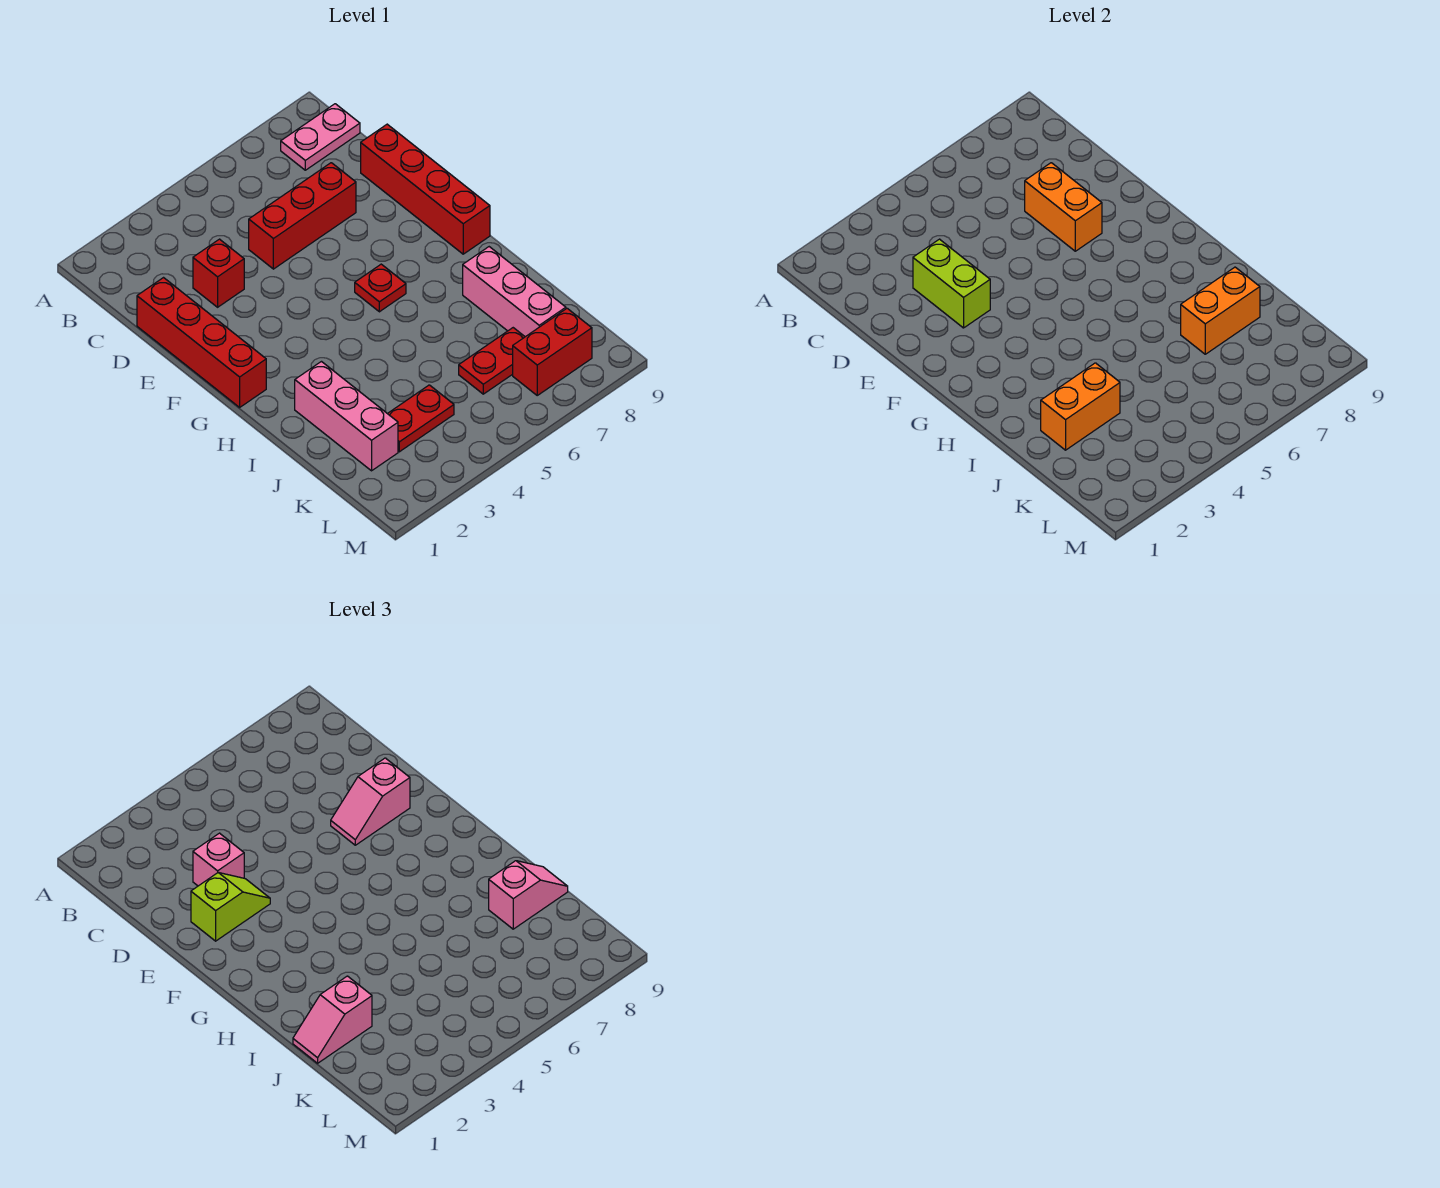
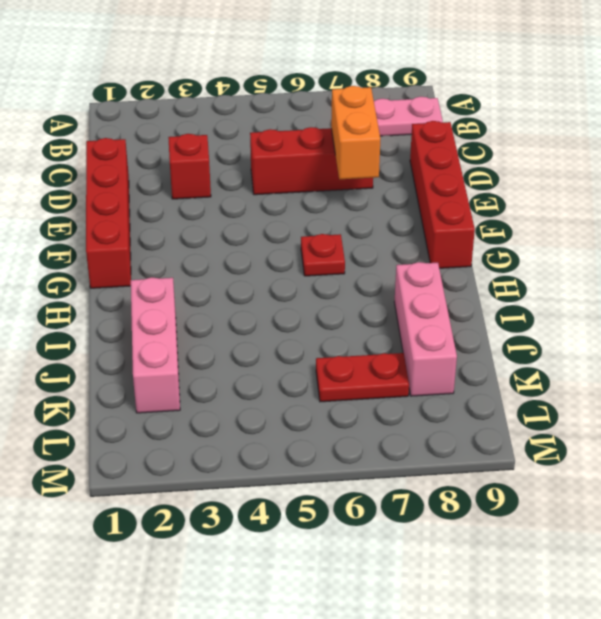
none -> red 1x2 plate [388,385,454,452]
none -> red 1x2 brick [513,308,592,395]
none -> lime 1x2 brick [913,239,990,328]

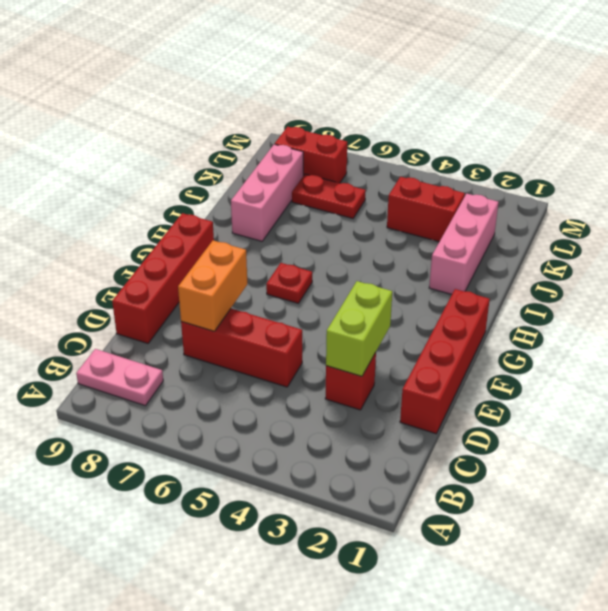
red 1x2 brick [387,177,465,242] -> red 1x2 plate [388,385,454,452]
none -> orange 1x2 brick [1041,363,1120,450]
none -> orange 1x2 brick [1181,267,1260,354]
none -> pink 1x1 brick [193,833,244,886]

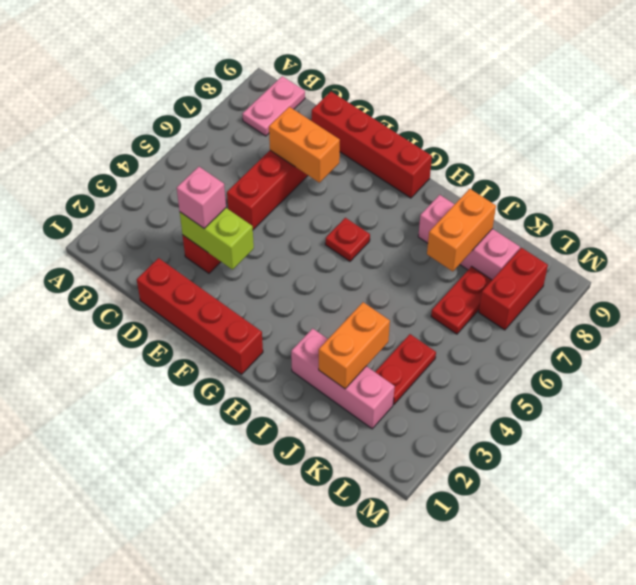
none -> lime 1x2 slope [191,873,270,941]
none -> pink 1x2 slope [331,758,410,845]
none -> pink 1x2 slope [293,976,372,1063]

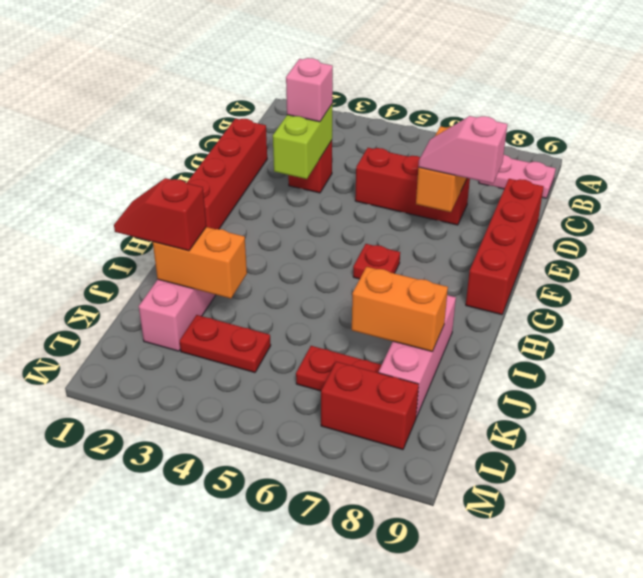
red 1x2 slope [114,178,206,251] -> pink 1x2 slope [293,976,372,1063]
none -> lime 1x2 slope [191,873,270,941]
none -> pink 1x2 slope [489,861,568,929]

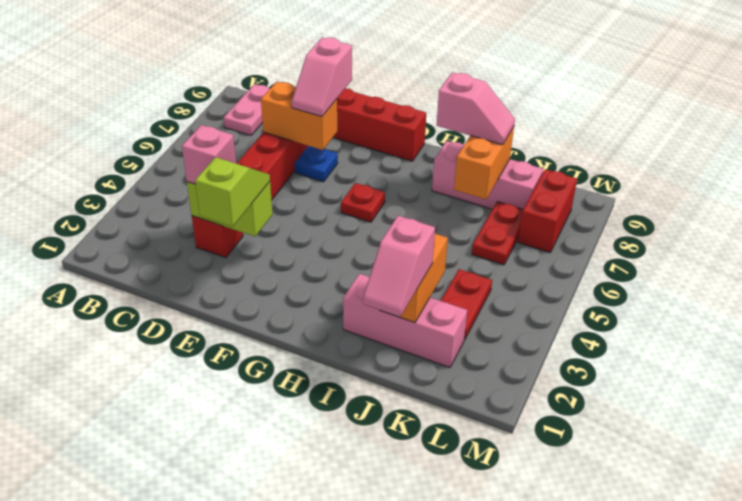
blue 1x1 plate [295,146,338,182] -> none
pink 1x2 slope [436,72,515,145] -> pink 1x2 slope turned to [489,861,568,929]
none -> red 1x4 brick [137,278,266,407]

